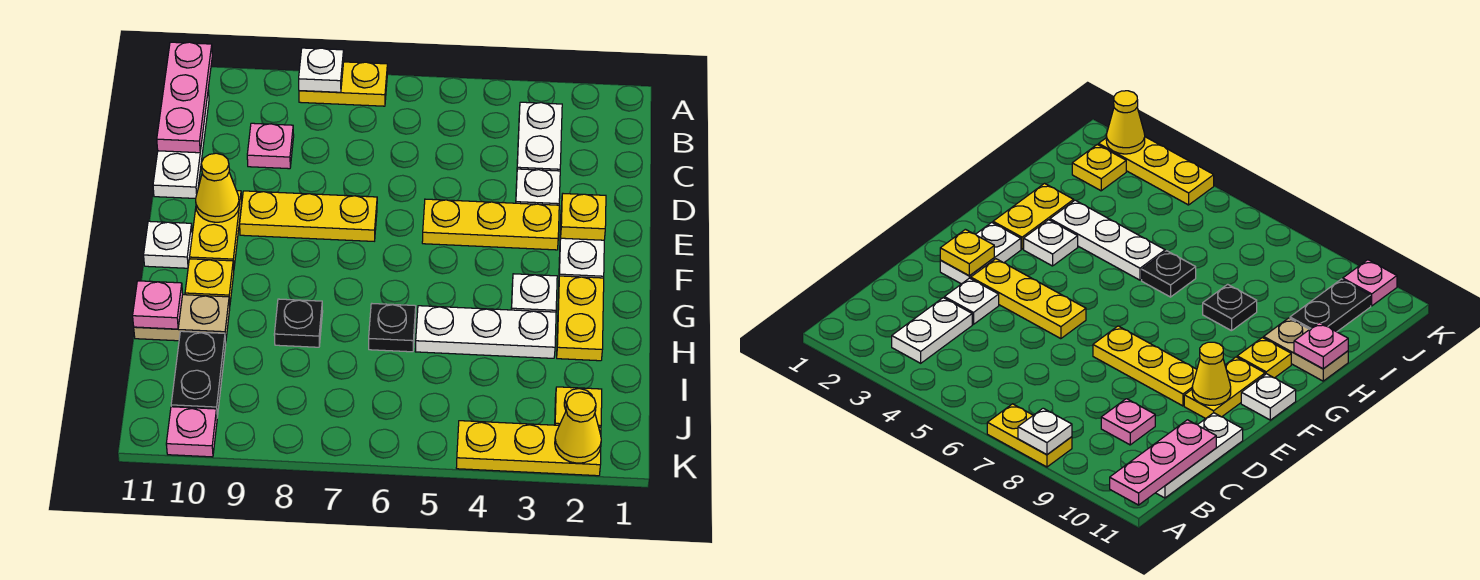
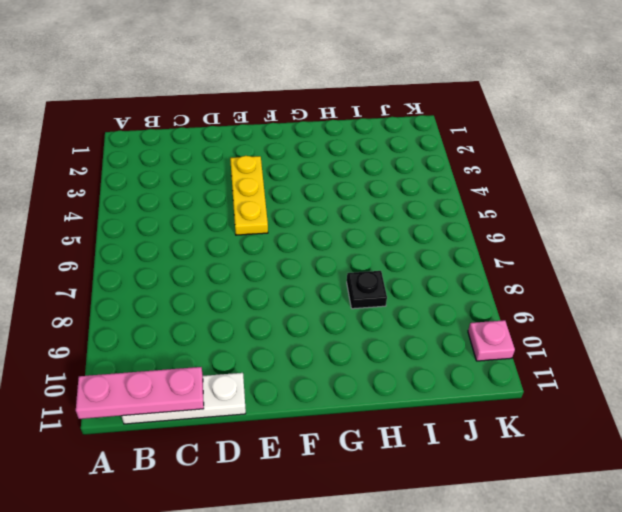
none -> yellow 1x2 plate [299,62,387,106]
none -> white 1x2 plate [517,102,562,171]
none -> pink 1x1 plate [247,123,294,169]

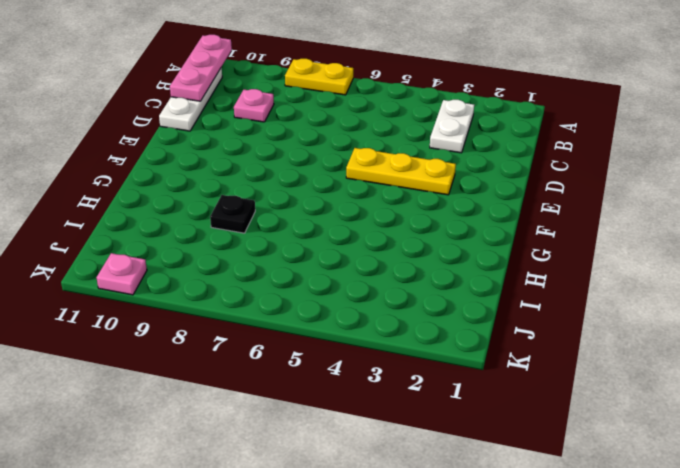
none -> white 1x1 plate [516,169,560,205]
none -> white 1x2 plate [559,222,604,278]
none -> yellow 1x3 plate [240,191,377,241]

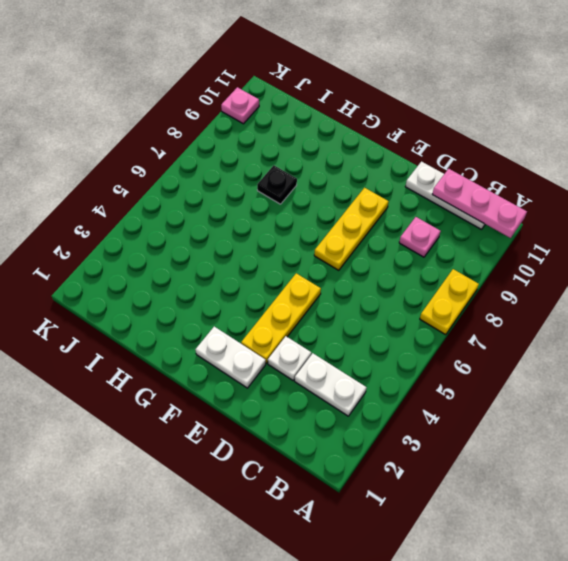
none -> yellow 1x2 plate [190,191,242,266]
none -> white 1x1 plate [144,221,192,268]
none -> yellow 1x2 plate [557,276,604,361]

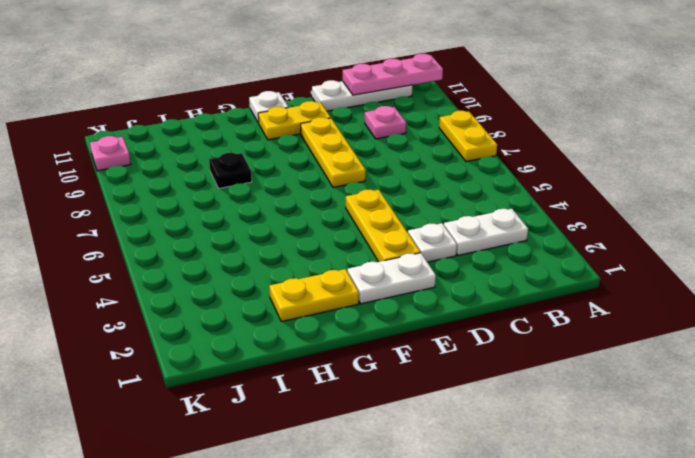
none -> white 1x1 plate [511,274,557,312]
none -> yellow 1x1 plate [185,259,234,303]
none -> white 1x3 plate [415,306,556,358]

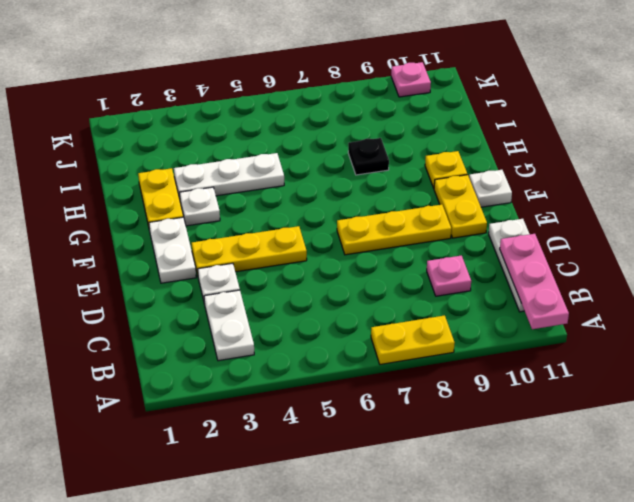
none -> black 1x1 plate [369,304,416,352]
none -> tan 1x2 plate [134,295,230,342]
none -> black 1x2 plate [171,331,226,417]

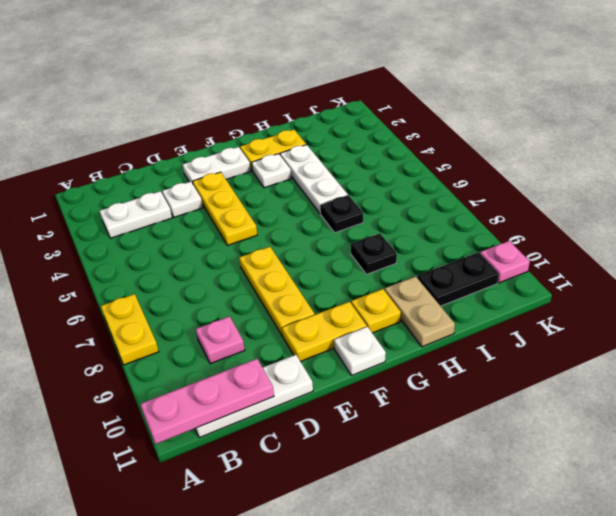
none -> yellow 1x1 plate [555,387,602,427]
none -> yellow 1x3 plate [456,421,601,476]
none -> white 1x1 plate [299,48,344,92]

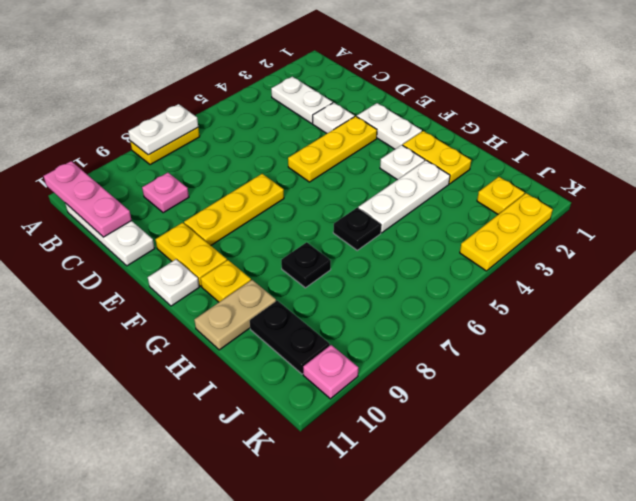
white 1x2 plate [128,104,198,155] -> white 1x1 plate [299,48,344,92]
none -> yellow 1x1 plate [561,194,606,240]
none -> yellow 1x1 cone [196,153,239,222]
none -> pink 1x1 plate [133,281,183,329]

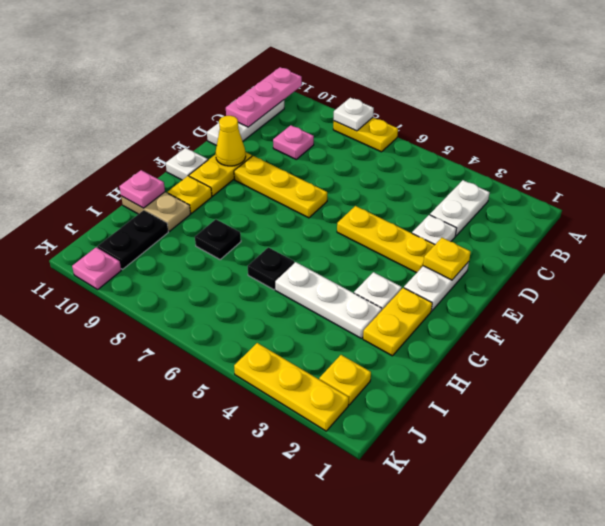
none -> yellow 1x1 cone [555,392,601,463]

